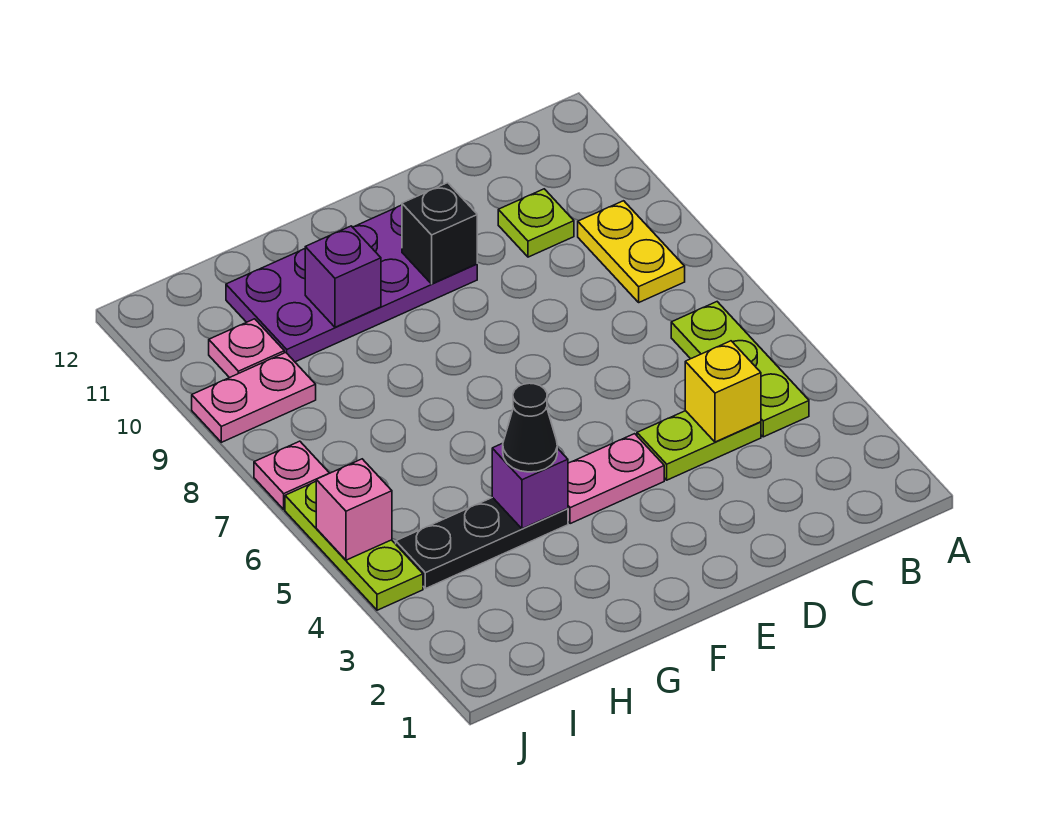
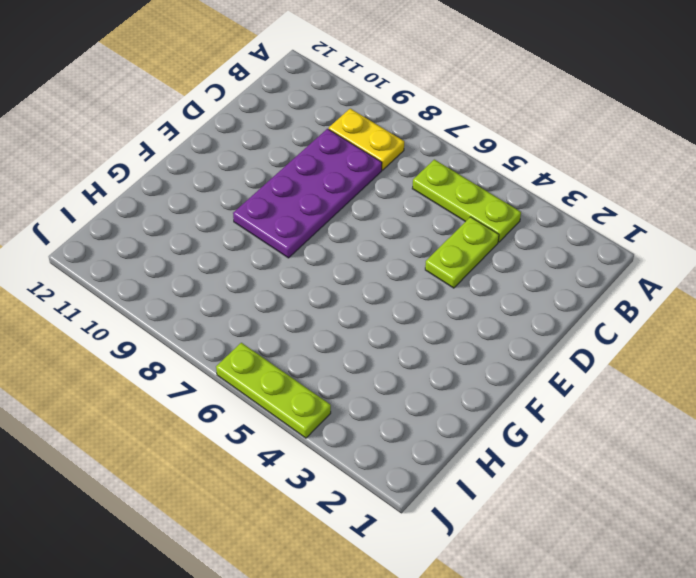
purple 2x4 plate [233,129,382,258] -> purple 2x4 plate moved to [226,205,477,362]
none -> lime 1x1 plate [498,189,574,257]
none -> pink 1x2 plate [568,434,664,524]
none -> black 1x3 plate [396,497,568,589]

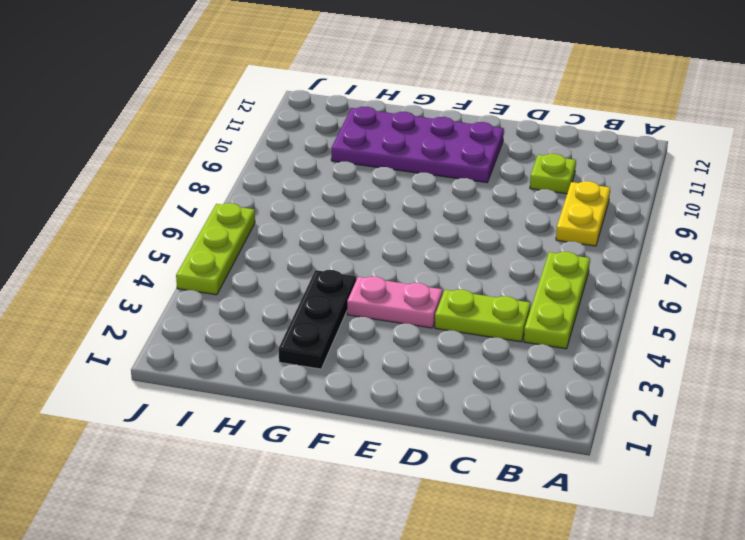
black 1x3 plate [279,270,356,369] -> black 1x3 plate turned to [396,497,568,589]
none -> pink 1x2 plate [192,353,316,442]
none -> pink 1x1 plate [209,319,284,378]
none -> pink 1x1 plate [254,441,329,509]

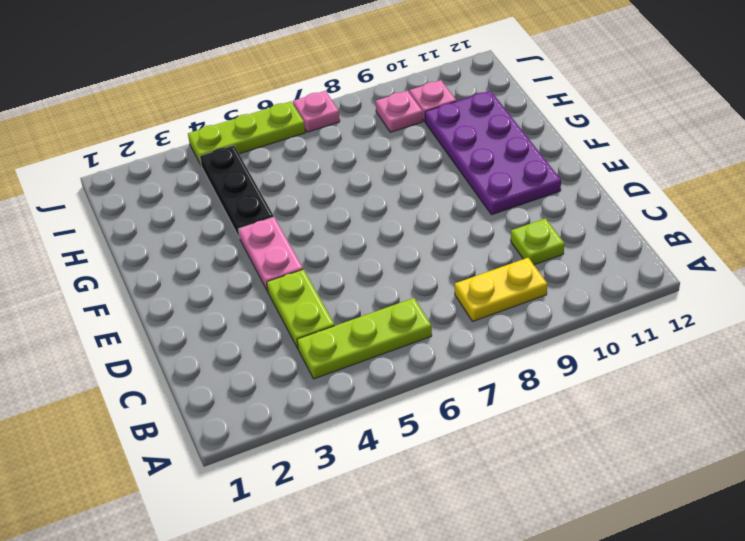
pink 1x1 plate [376,91,423,132] -> pink 1x2 plate [192,353,316,442]
none -> yellow 1x1 brick [685,341,761,442]
none -> black 1x1 brick [402,183,477,284]
none -> purple 1x1 brick [492,443,568,529]

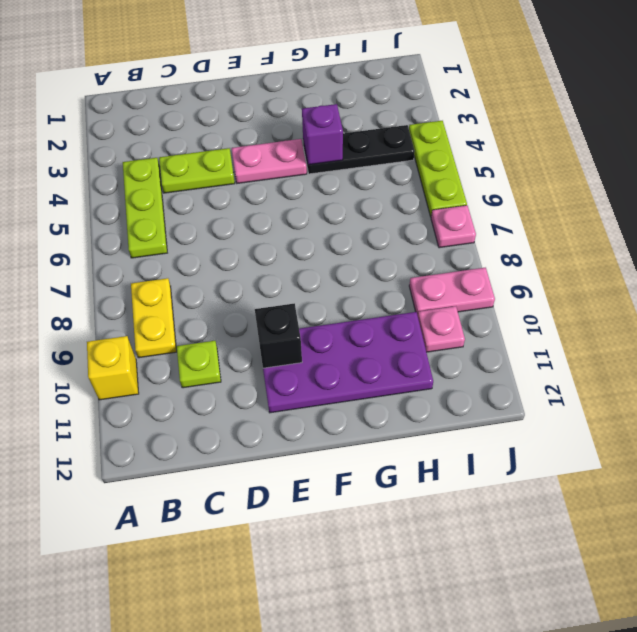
yellow 1x1 brick [87,336,139,400] -> yellow 1x1 brick moved to [685,341,761,442]
none -> purple 1x1 brick [305,226,381,327]
none -> pink 1x1 brick [316,459,392,560]
none -> black 1x1 cone [503,383,557,472]

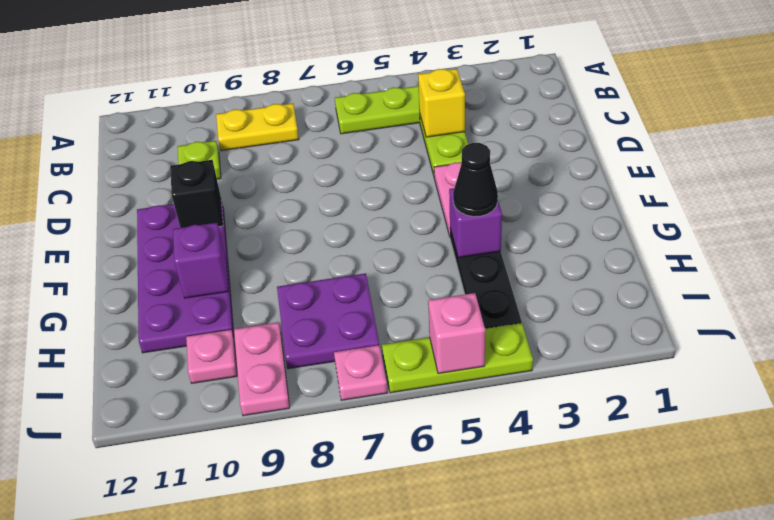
purple 2x2 plate [277,273,379,369] -> none

